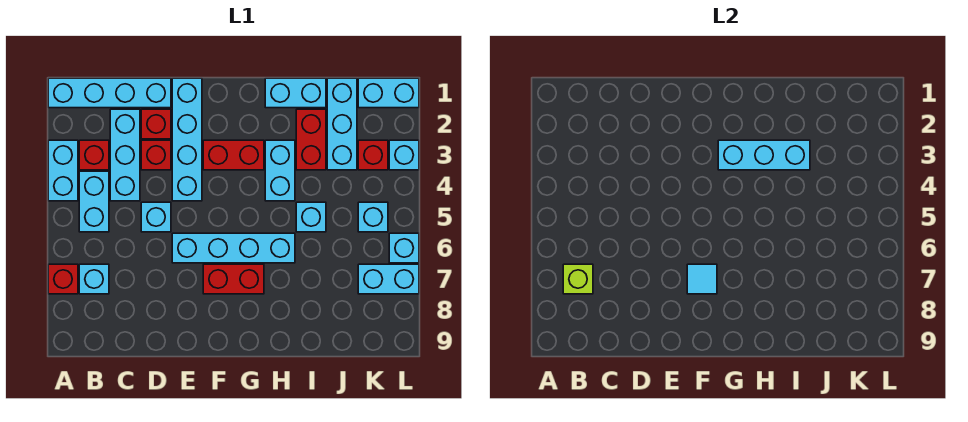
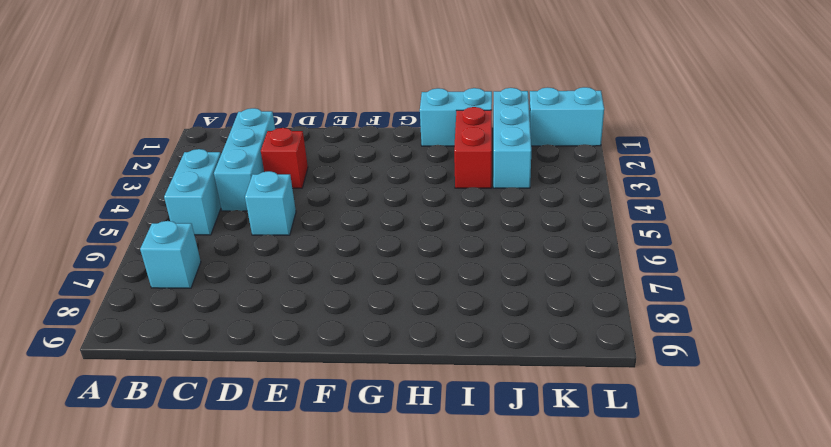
none -> cyan 1x4 brick [48,78,171,108]
none -> cyan 1x2 brick [48,140,78,201]
none -> red 1x1 brick [48,264,78,294]

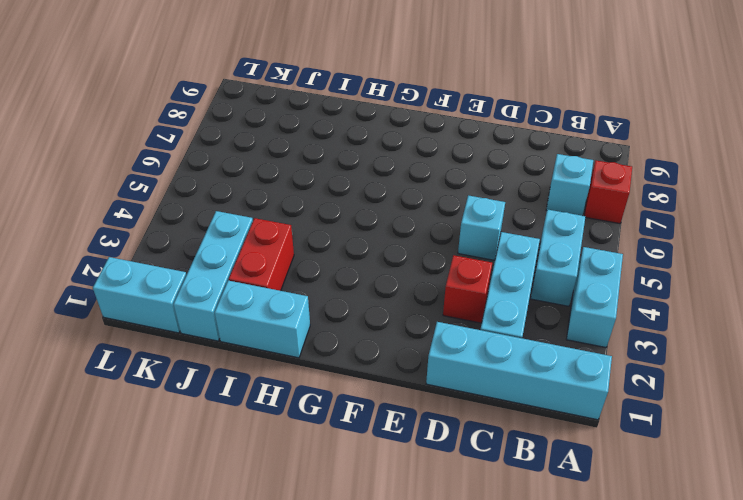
none -> red 1x1 brick [79,140,109,170]
none -> red 1x1 brick [141,109,171,139]
none -> cyan 1x4 brick [172,78,202,201]

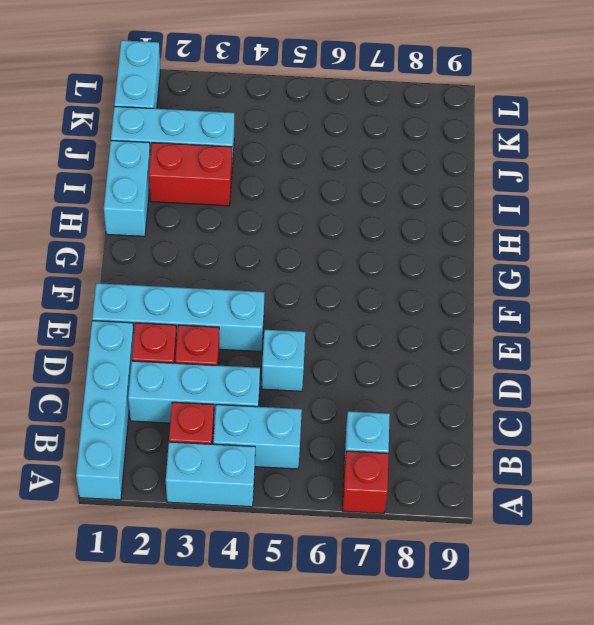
none -> cyan 1x4 brick [172,233,295,263]
none -> red 1x2 brick [203,140,264,170]
none -> red 1x2 brick [203,264,264,294]

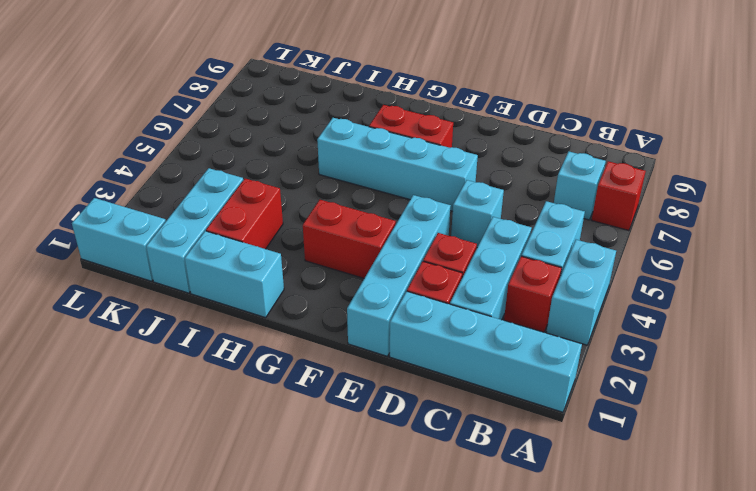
none -> cyan 1x2 brick [265,140,295,201]
none -> cyan 1x1 brick [296,202,326,232]
none -> red 1x1 brick [358,140,388,170]

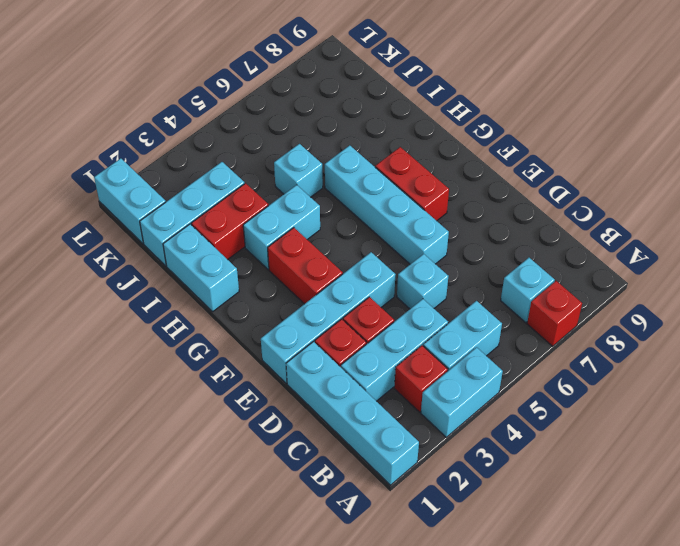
none -> red 1x1 brick [358,140,388,170]
none -> cyan 1x1 brick [358,202,388,232]
none -> cyan 1x2 brick [358,264,419,294]

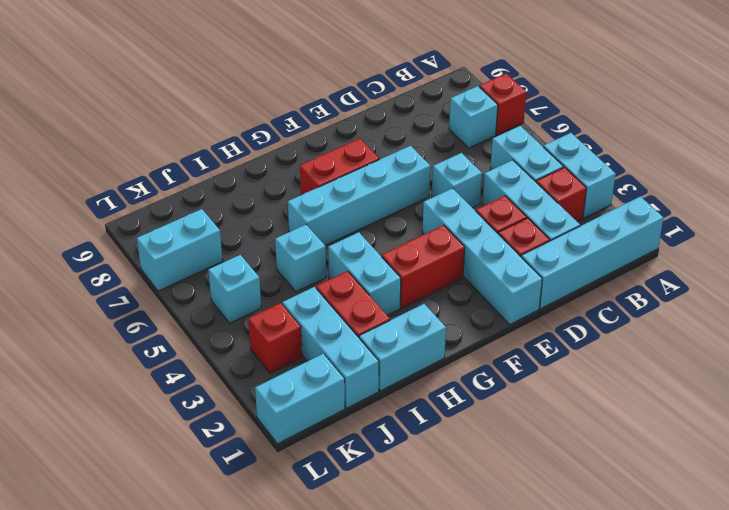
none -> cyan 1x1 brick [389,140,419,170]
none -> cyan 1x1 brick [389,233,419,263]
none -> lime 1x1 brick [563,264,593,294]

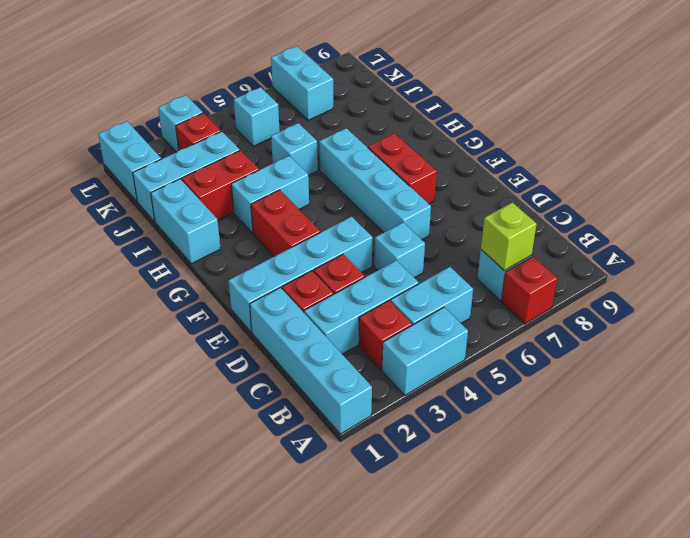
none -> cyan 1x1 brick [389,233,419,263]
none -> cyan 1x1 tile [687,264,717,294]
none -> cyan 1x3 brick [718,140,810,170]

